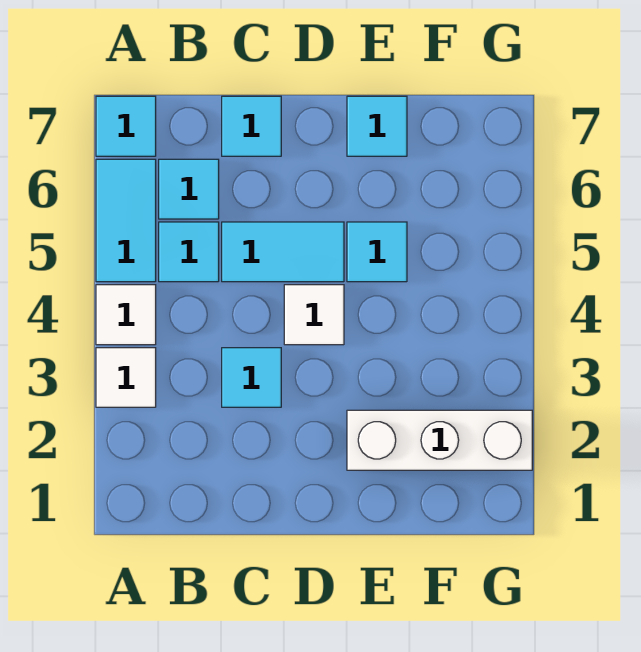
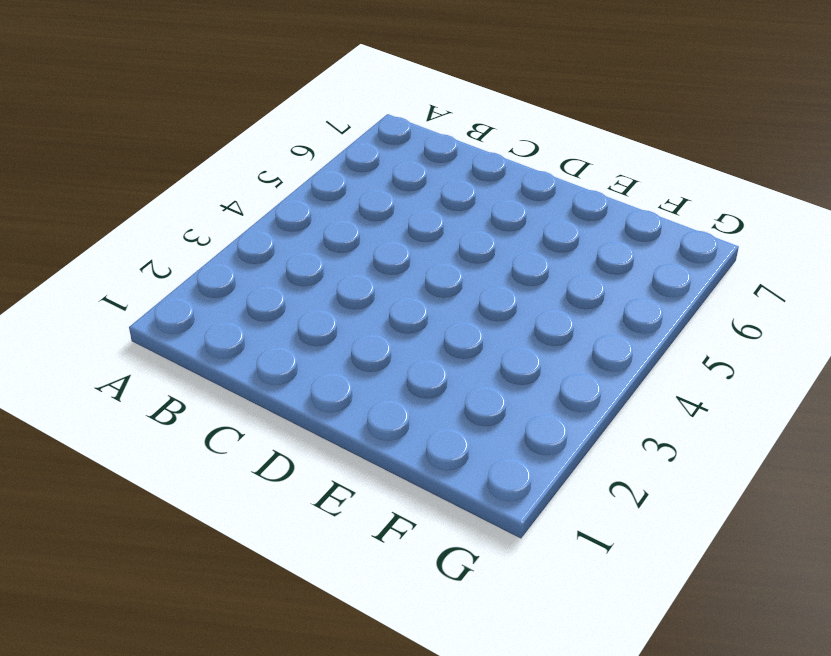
none -> white 1x1 tile [96,348,156,407]
none -> white 1x1 tile [96,285,156,345]
none -> cyan 1x2 tile [96,159,156,282]

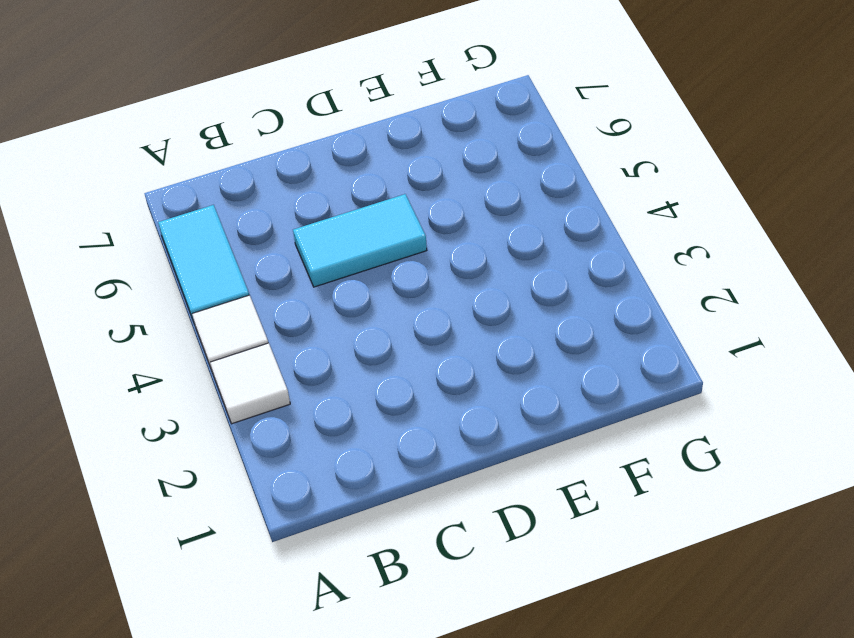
none -> cyan 1x1 tile [96,96,156,156]
none -> cyan 1x1 tile [159,222,219,282]
none -> cyan 1x1 tile [159,159,219,219]

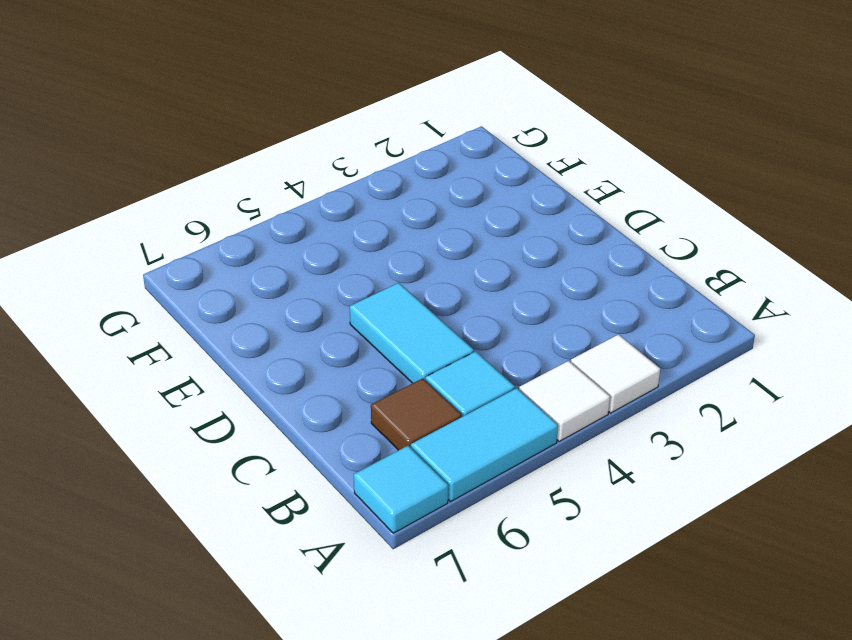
brown 1x1 tile [371,378,461,450] -> cyan 1x1 tile [159,159,219,219]
none -> cyan 1x1 tile [222,348,281,407]
none -> cyan 1x1 tile [222,96,281,156]
none -> white 1x1 tile [284,285,344,345]

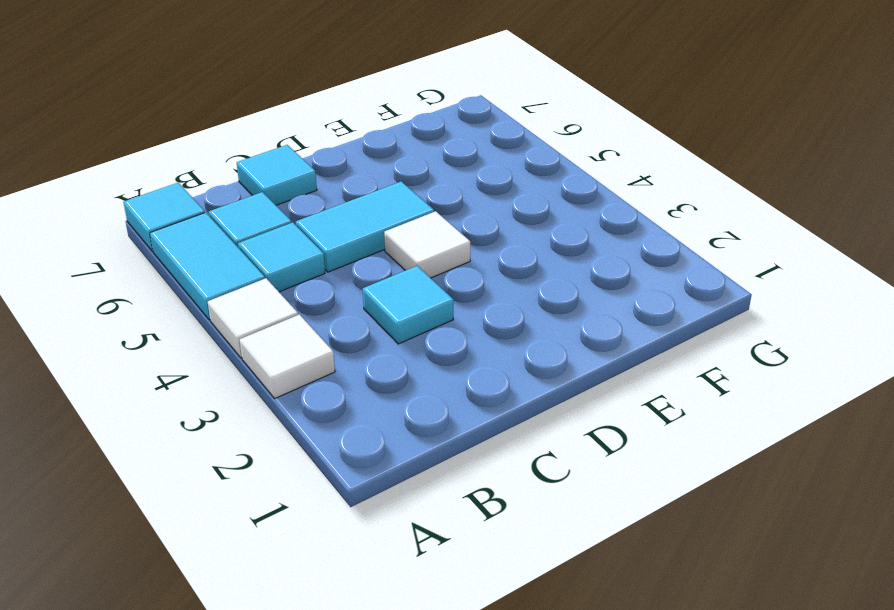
none -> white 1x3 brick [347,410,532,470]
none -> cyan 1x1 tile [347,222,407,282]
none -> cyan 1x1 tile [347,96,407,156]

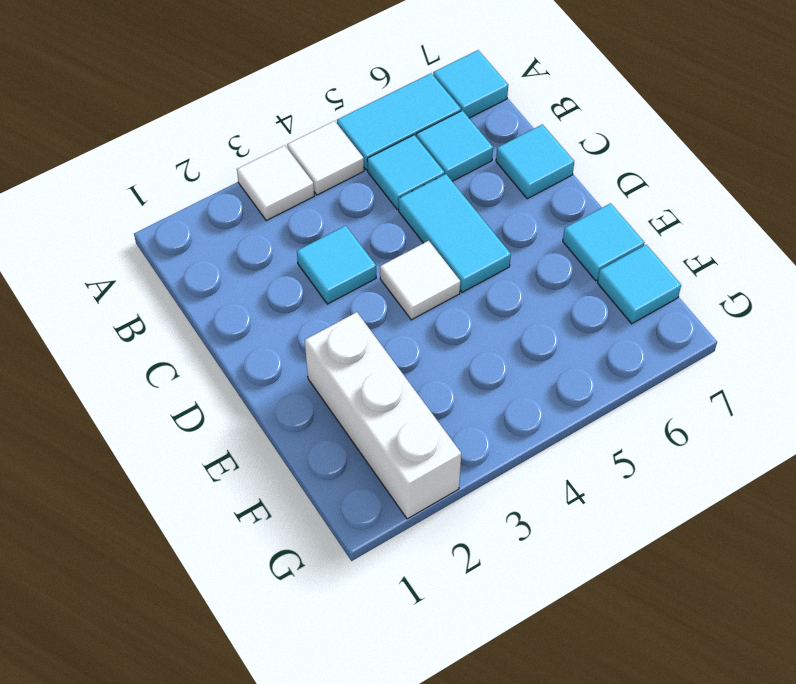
cyan 1x1 tile [598,245,681,324] -> cyan 1x1 tile moved to [347,222,407,282]

